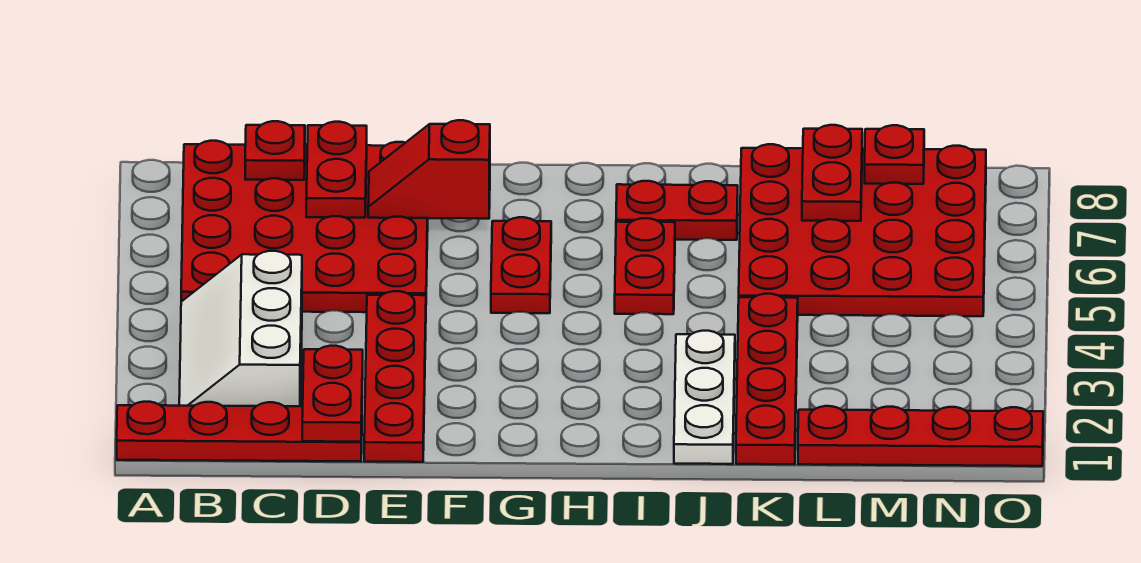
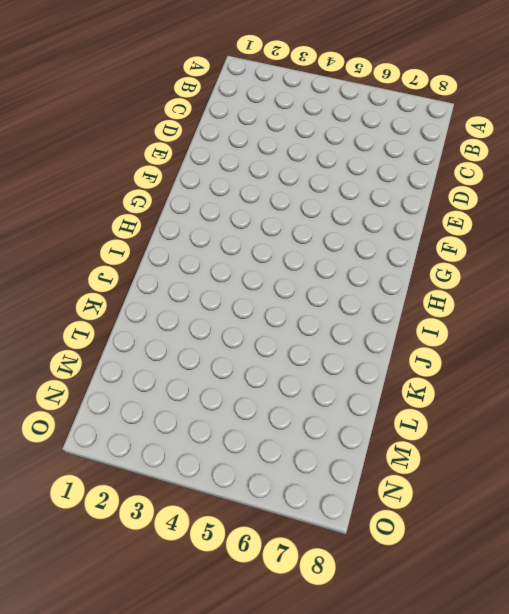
none -> red 1x4 plate [117,402,362,462]
none -> white 2x3 slope [179,251,302,406]
none -> red 4x4 plate [181,141,428,312]

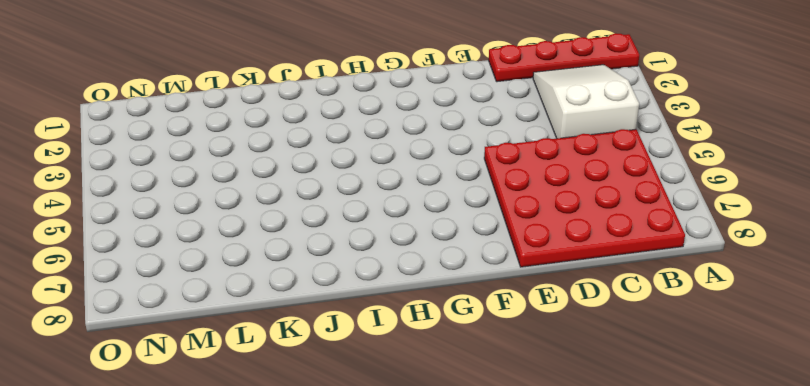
white 2x3 slope [533,65,639,138] -> white 2x3 slope turned to [179,251,302,406]
none -> red 1x4 plate [364,291,426,462]
none -> red 1x2 plate [491,217,551,313]
none -> red 1x2 plate [615,218,675,314]

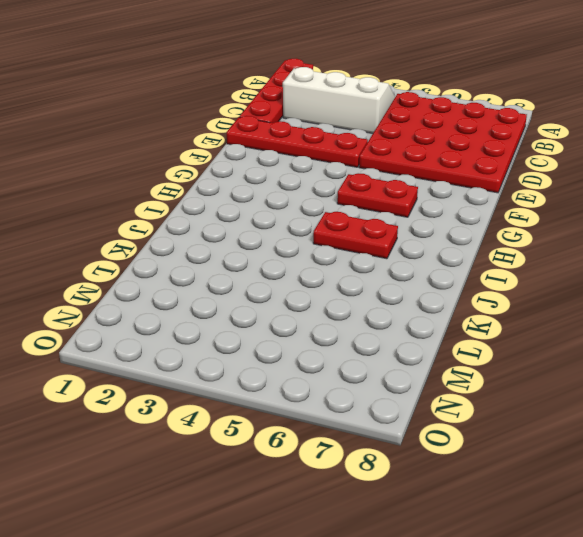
none -> red 1x2 plate [616,181,738,240]
none -> white 1x3 plate [674,331,735,464]
none -> red 1x4 plate [736,294,798,464]

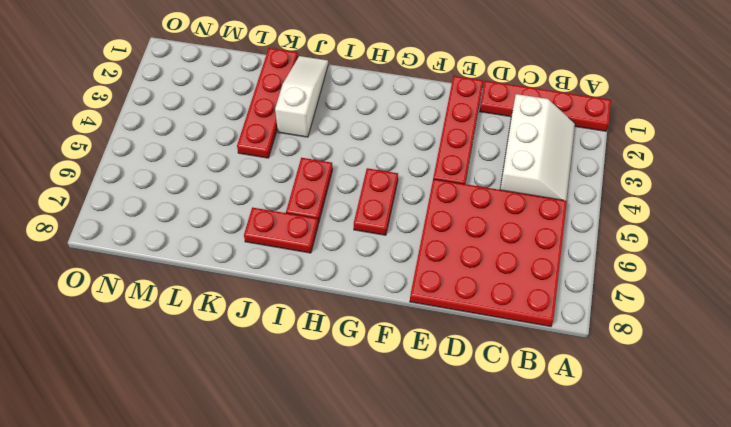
white 1x3 slope [275,56,328,137] -> white 1x3 plate [674,331,735,464]
none -> red 4x4 plate [739,144,986,316]
none -> red 1x4 plate [798,406,1043,466]
none -> red 1x1 plate [245,121,305,180]

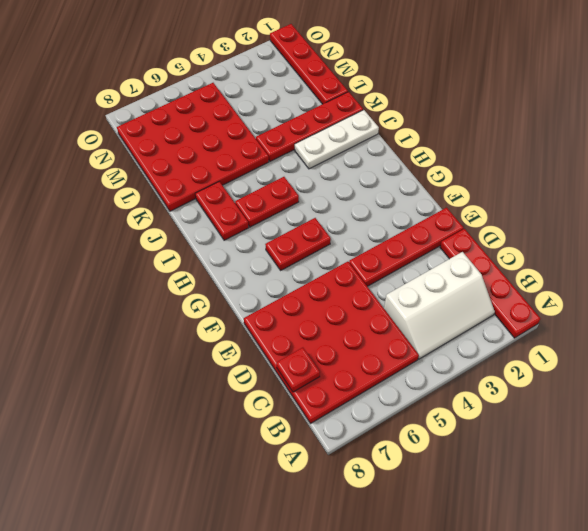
none -> red 1x2 plate [302,346,363,442]
none -> red 1x2 plate [306,122,367,218]
none -> red 1x2 slope [368,120,490,219]

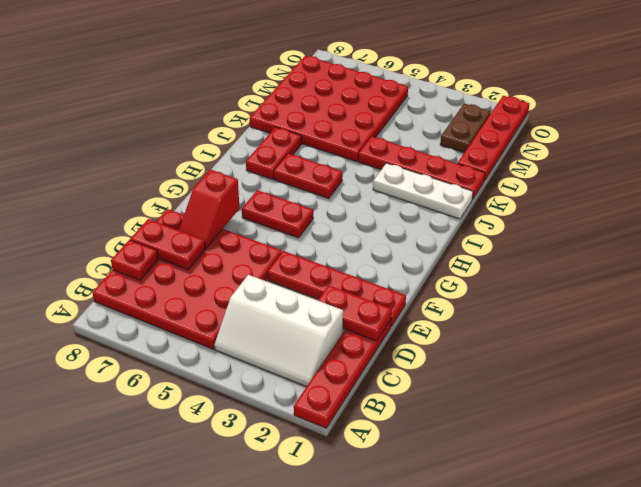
brown 1x2 plate [440,103,491,153] -> none
none -> red 1x2 plate [802,125,862,221]
none -> red 1x1 plate [865,125,924,184]

